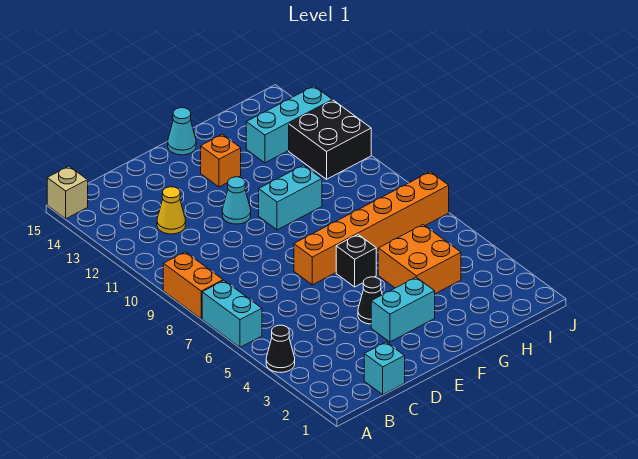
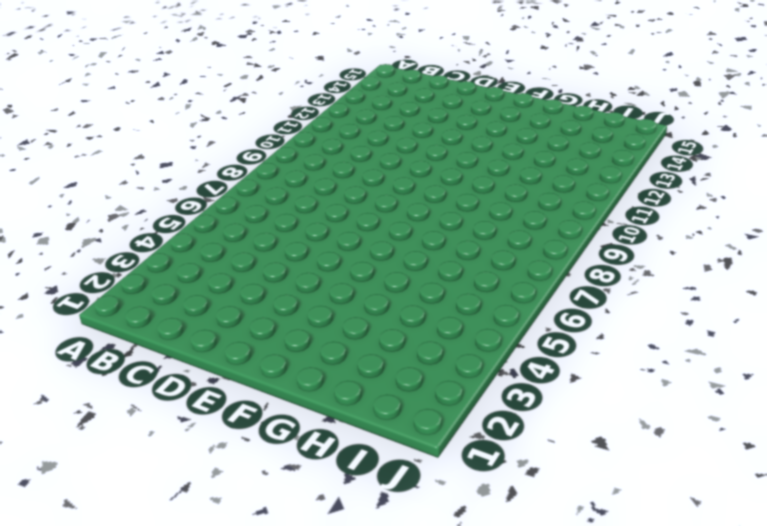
none -> black 1x1 cone [266,325,295,373]
none -> cyan 1x2 brick [202,281,262,347]
none -> orange 1x2 brick [163,252,223,319]

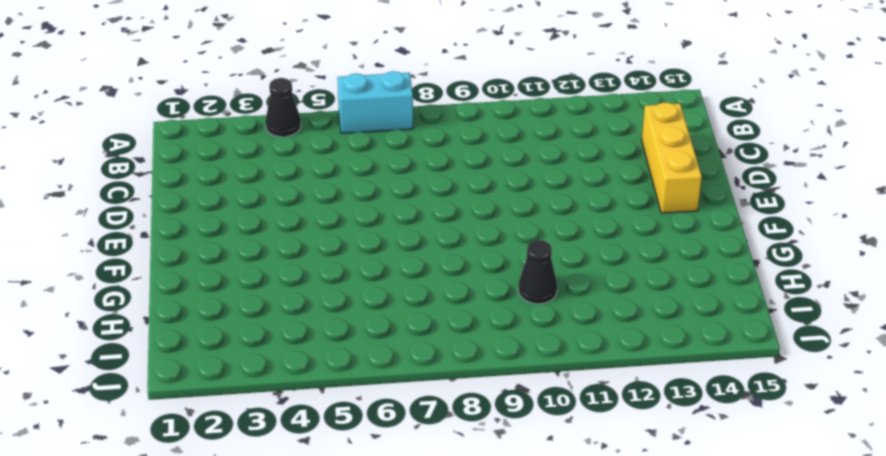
yellow 1x3 brick [642,102,702,213] -> none
black 1x1 cone [518,240,557,304] -> black 1x1 cone moved to [358,277,382,324]
none -> orange 1x2 brick [163,252,223,319]
none -> tan 1x1 brick [47,166,88,219]
none -> cyan 1x1 brick [364,342,405,395]

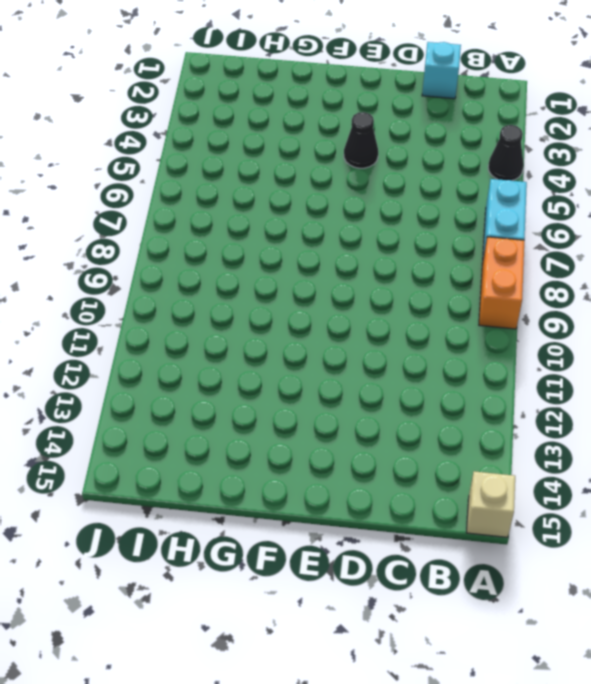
none -> yellow 1x1 cone [157,187,186,234]
none -> cyan 1x2 brick [371,277,435,342]
none -> orange 1x6 brick [294,172,449,285]

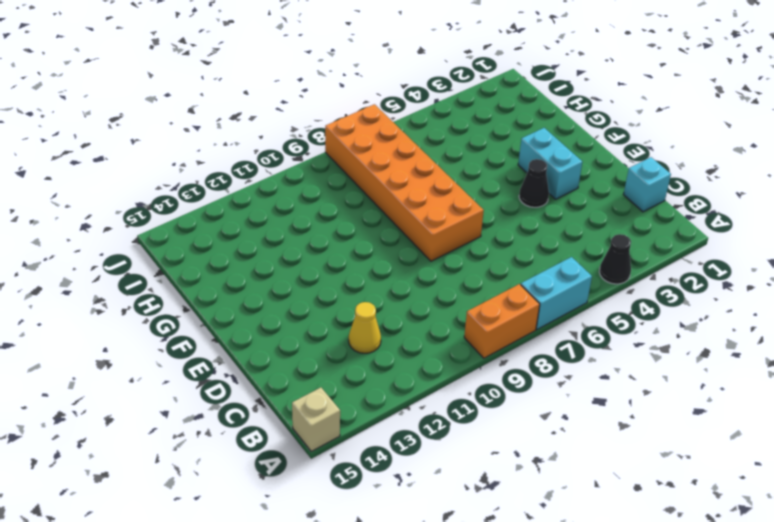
orange 2x6 brick [325,104,484,261] -> orange 1x6 brick [294,172,449,285]
none -> cyan 1x1 cone [222,177,251,224]
none -> black 1x1 brick [336,235,376,287]
none -> cyan 1x2 brick [259,165,322,230]

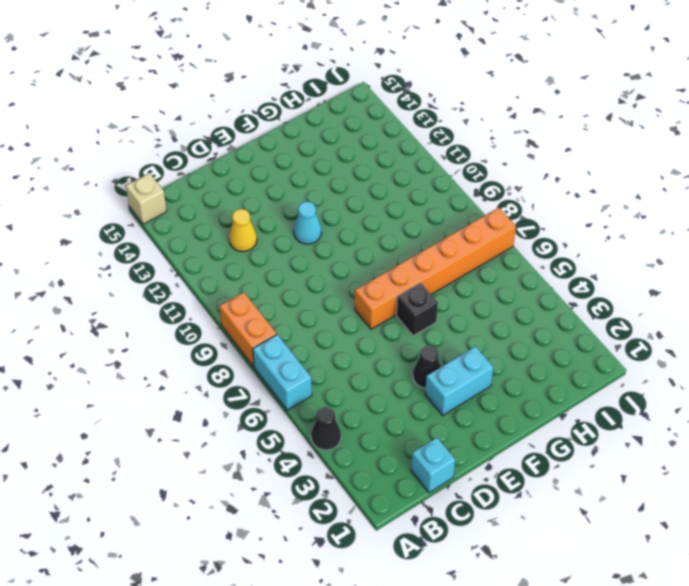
none -> cyan 1x2 brick [259,165,322,230]
none -> orange 1x1 brick [201,134,241,187]
none -> cyan 1x1 cone [168,108,196,155]

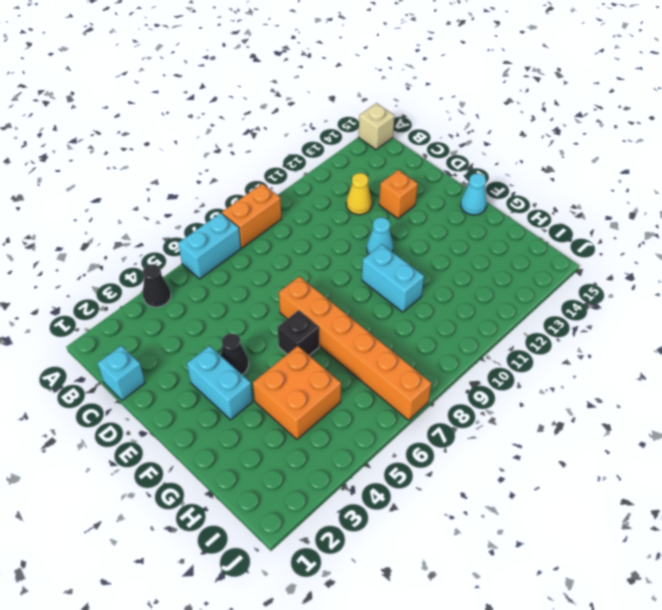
orange 1x1 brick [379,170,418,219] -> orange 1x1 brick moved to [201,134,241,187]
none -> cyan 1x3 brick [246,86,332,163]
none -> black 2x2 brick [289,100,371,179]

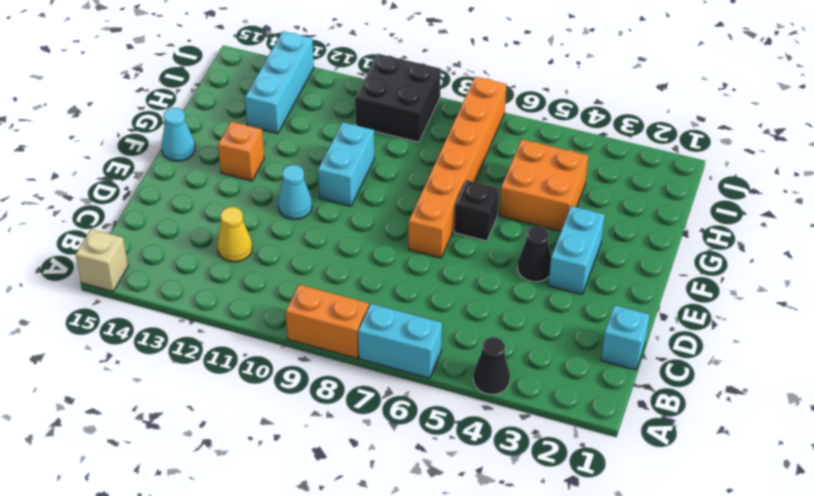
black 2x2 brick [355,54,441,142] -> black 2x2 brick moved to [289,100,371,179]

